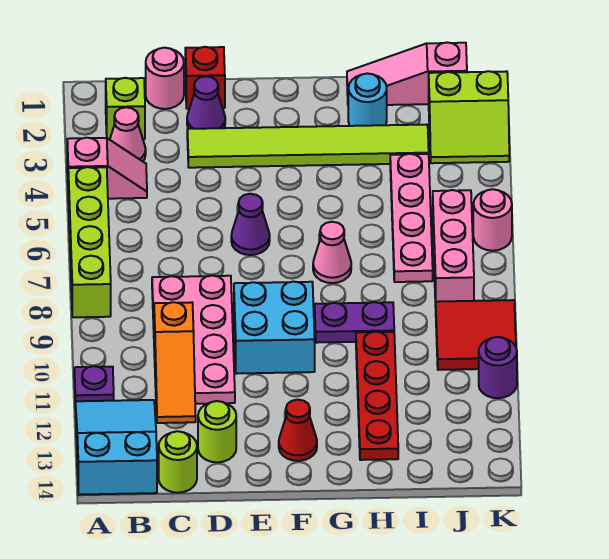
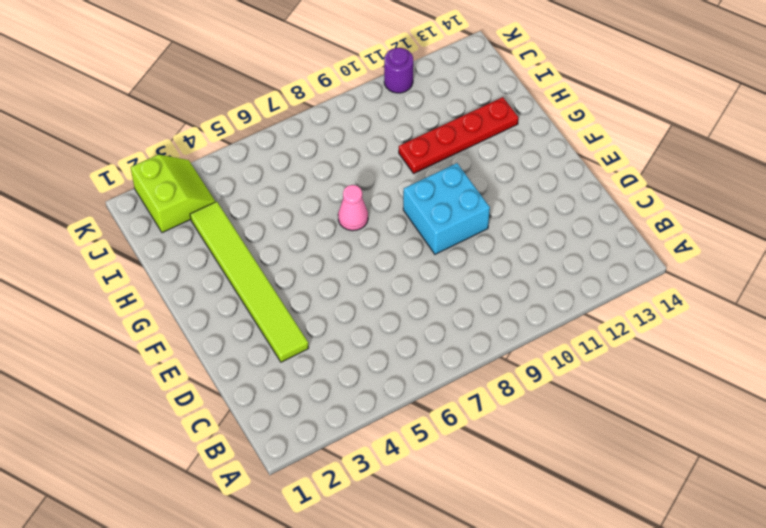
none -> pink 1x2 slope [67,138,147,199]
none -> lime 1x4 brick [68,167,111,317]
none -> purple 1x1 plate [74,366,114,401]

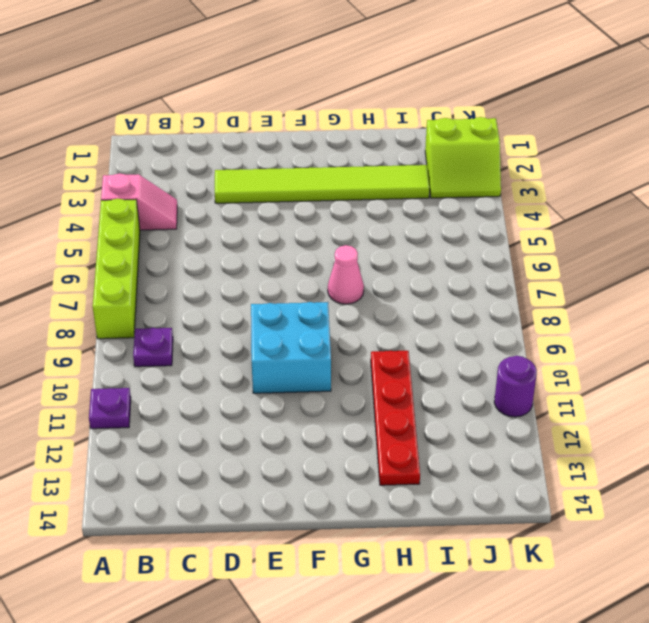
purple 1x1 plate [133,328,173,367] -> none
none -> cyan 2x3 slope [75,400,157,495]
none -> lime 1x1 brick [106,78,145,140]
none -> pink 1x1 cone [110,107,146,161]

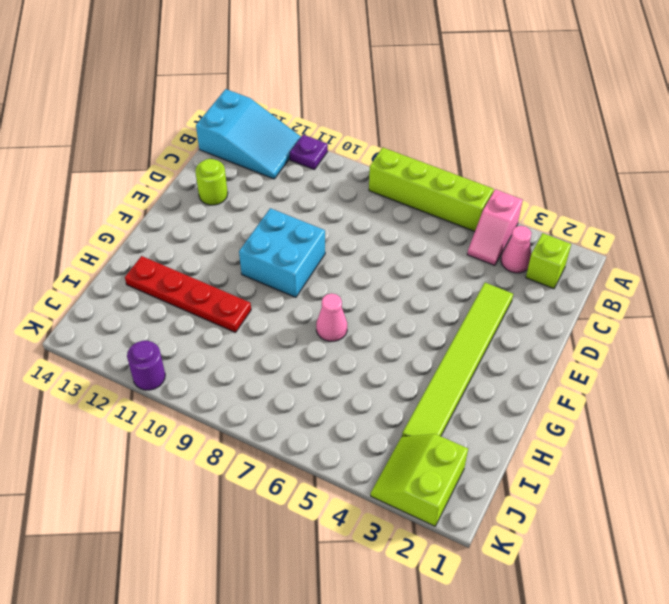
none -> pink 1x1 round brick [146,48,184,109]
none -> pink 2x4 plate [152,276,235,404]
none -> lime 1x1 round brick [159,431,197,493]

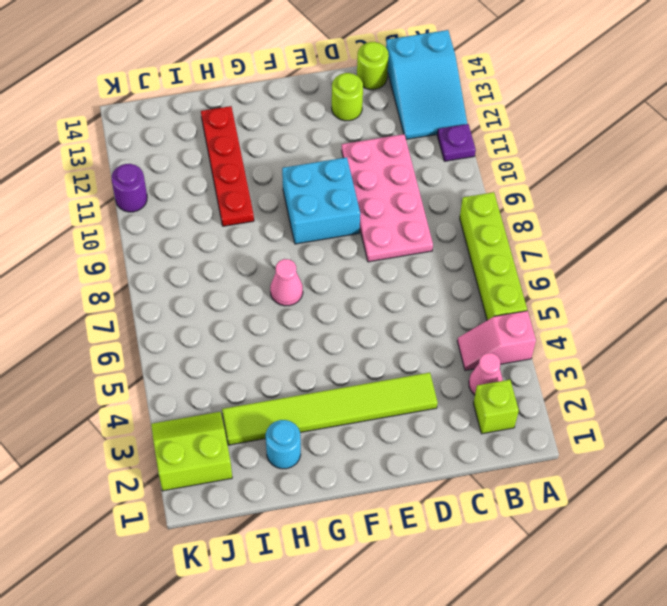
none -> pink 1x1 round brick [146,48,184,109]
none -> red 1x1 brick [185,47,225,109]
none -> purple 1x1 cone [187,76,225,129]

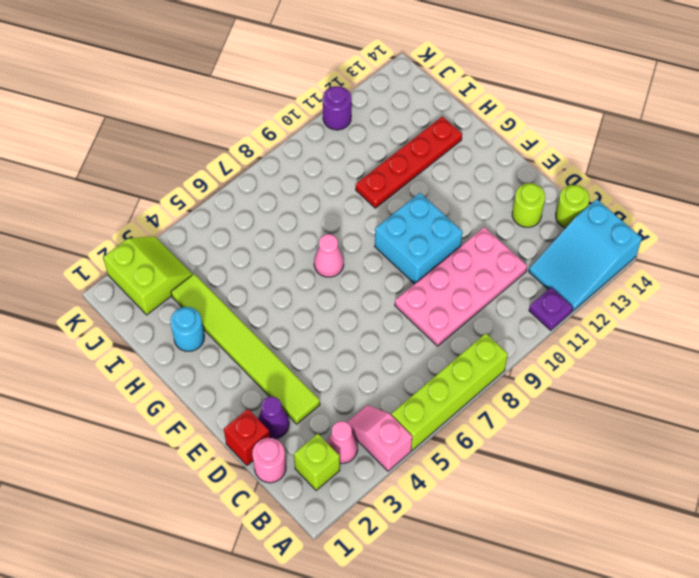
none -> purple 1x1 cone [231,194,270,255]
none -> red 1x1 cone [279,400,317,461]
none -> purple 1x2 plate [315,302,394,343]

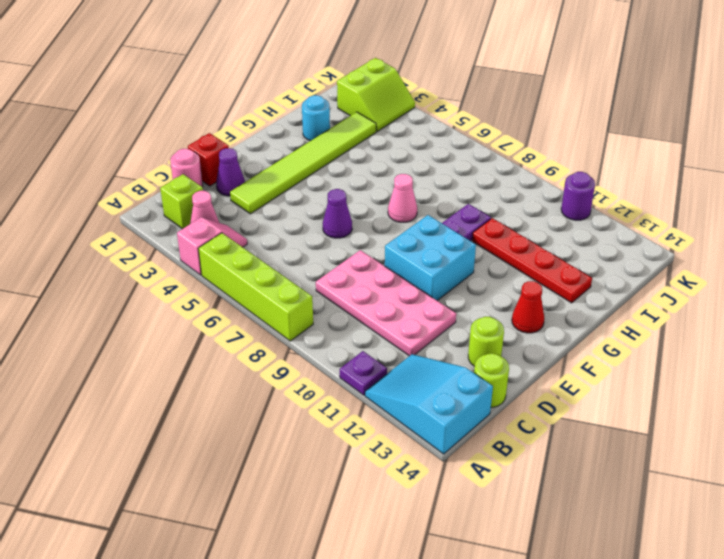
none -> pink 1x3 slope [347,42,467,105]
none -> pink 1x4 plate [390,154,433,282]
none -> pink 1x3 brick [433,190,474,307]

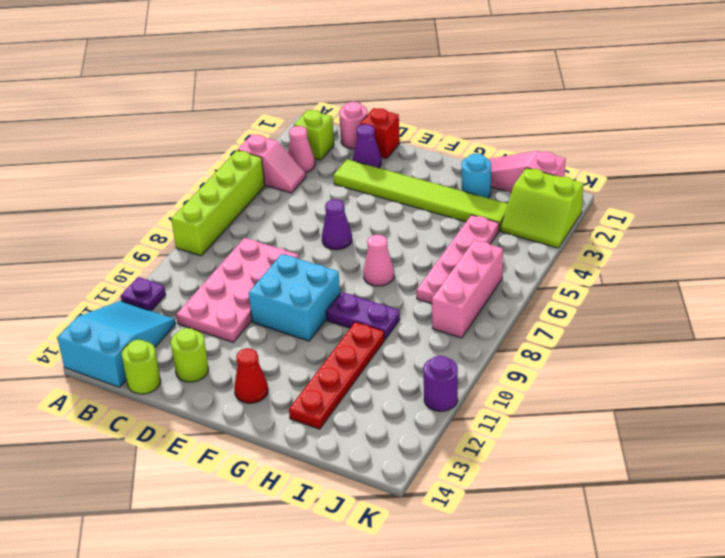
none -> red 2x2 tile [436,300,516,370]
none -> pink 1x1 round brick [473,189,512,251]
none -> orange 1x3 slope [154,302,196,423]

